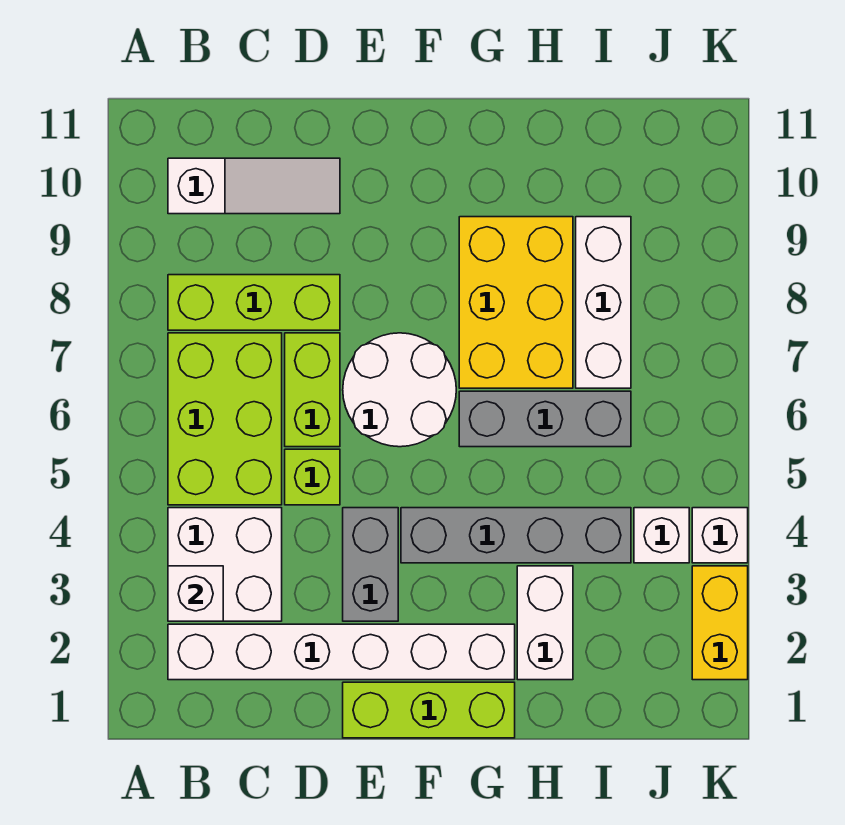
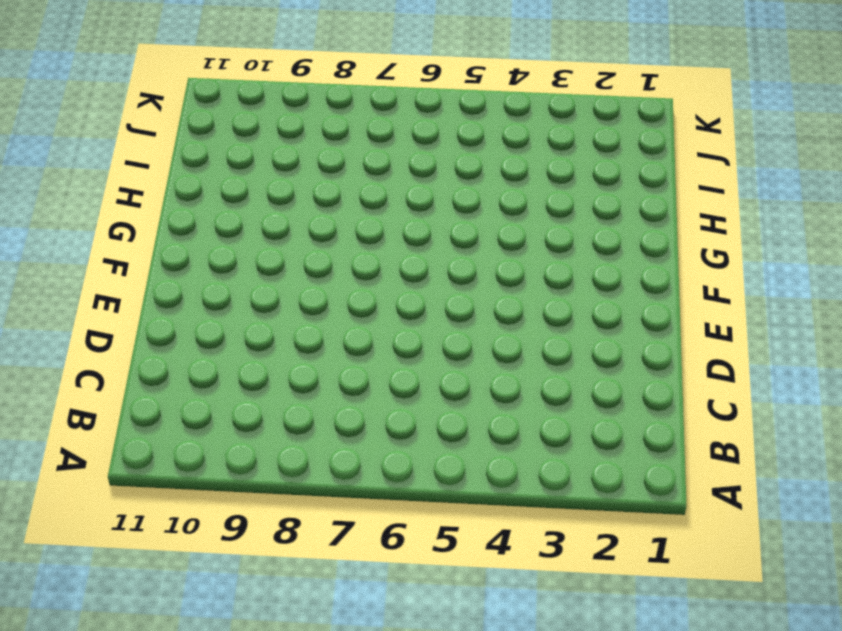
none -> white 1x6 brick [168,624,515,680]
none -> white 2x2 brick [168,508,282,621]
none -> lime 2x3 brick [168,333,282,505]

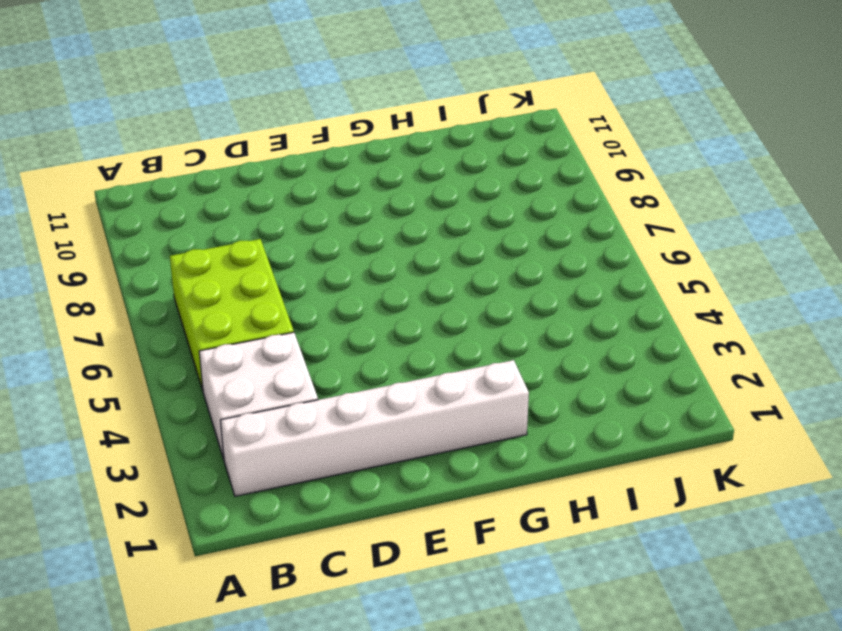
none -> lime 1x3 brick [168,275,340,330]
none -> white 1x3 slope [168,158,340,214]
none -> lime 1x1 brick [285,449,340,505]

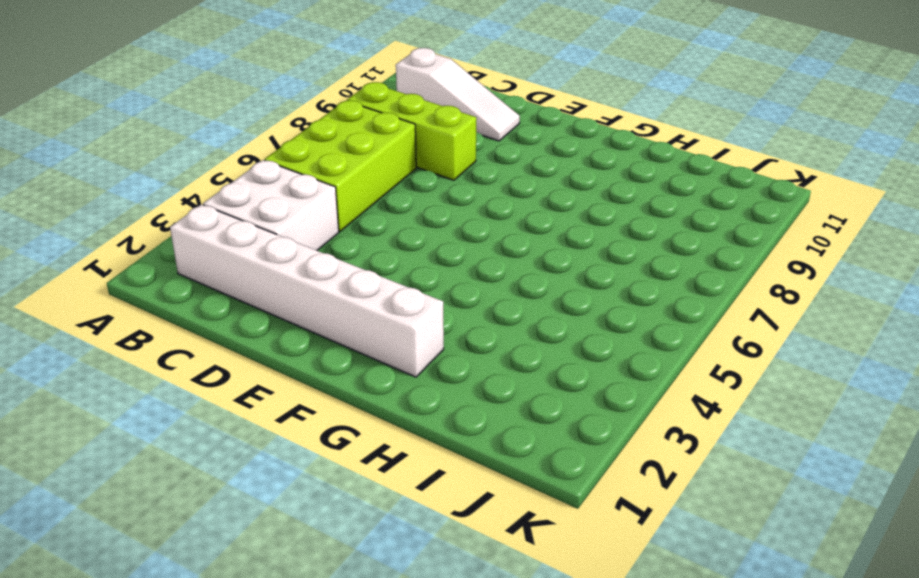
none -> lime 1x1 brick [285,449,340,505]
none -> lime 1x2 brick [285,333,340,447]
none -> lime 1x3 brick [343,682,515,738]

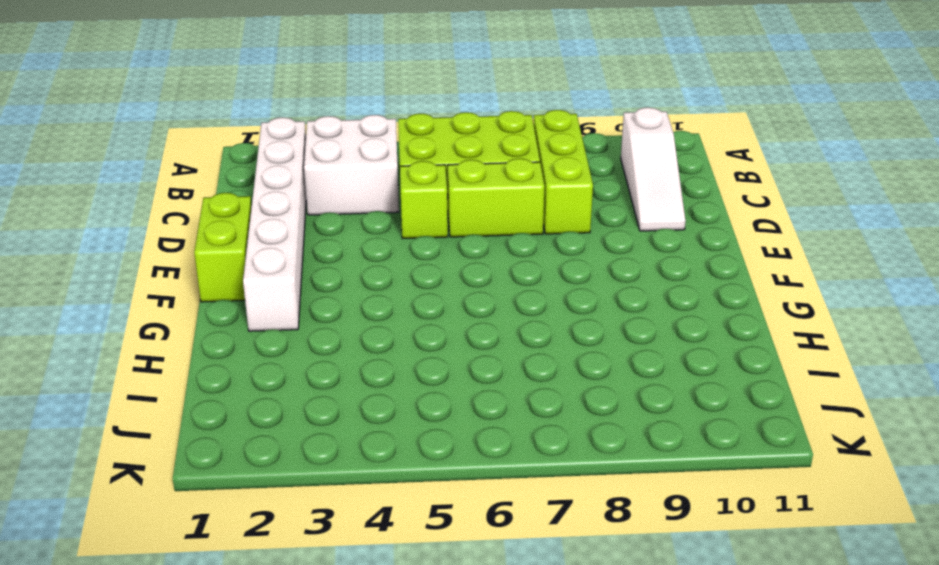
lime 1x2 brick [194,193,252,302] -> lime 1x3 brick [343,682,515,738]
none -> grey 1x2 brick [343,508,398,621]
none -> white 2x2 round brick [343,333,456,447]
none -> grey 1x4 brick [401,508,631,563]

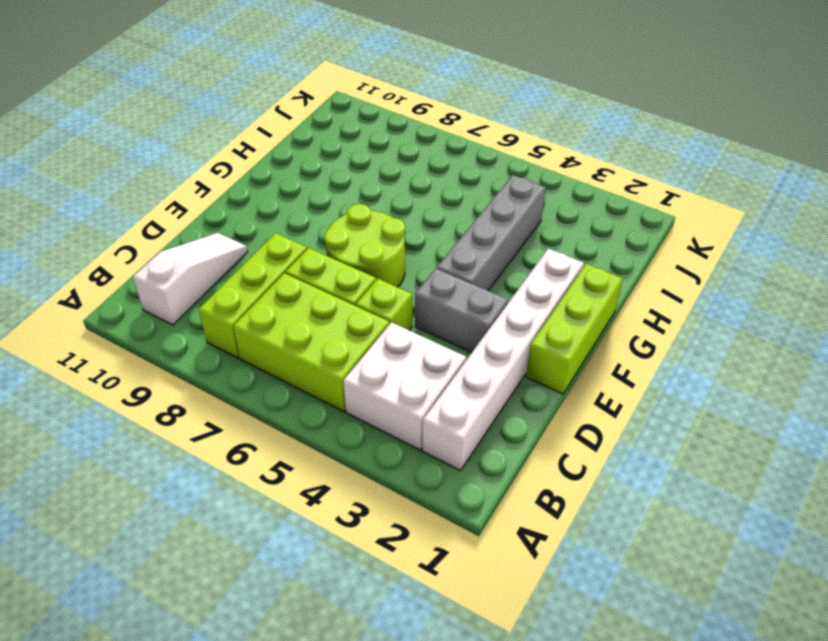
lime 2x2 round brick [324,204,405,287] -> white 2x2 round brick [343,333,456,447]
none -> grey 1x3 brick [459,391,631,447]
none -> yellow 2x3 brick [459,217,573,388]
none -> white 1x2 brick [517,566,573,680]

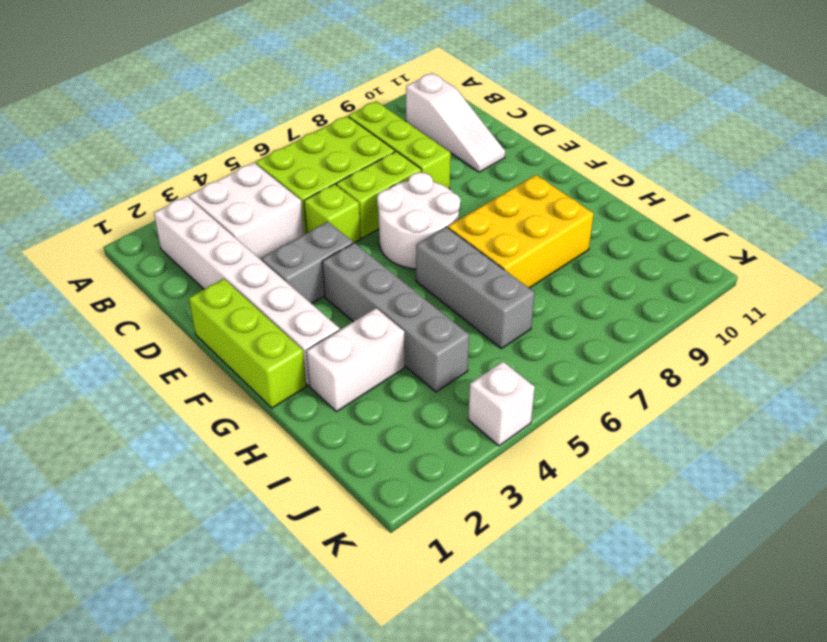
none -> white 1x3 brick [576,217,631,388]
none -> white 1x1 brick [634,508,689,563]
none -> yellow 1x2 brick [692,566,748,680]

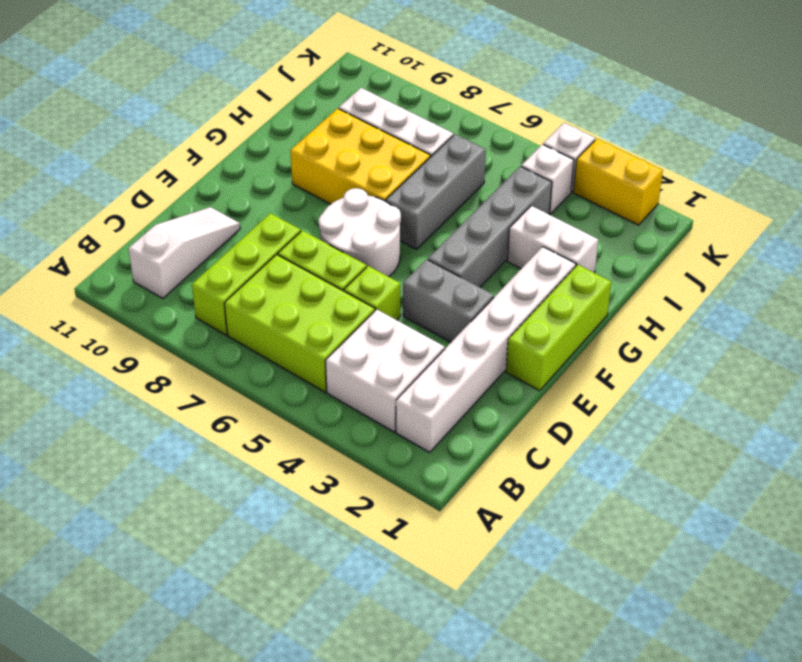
none -> white 1x1 brick [168,566,223,621]

